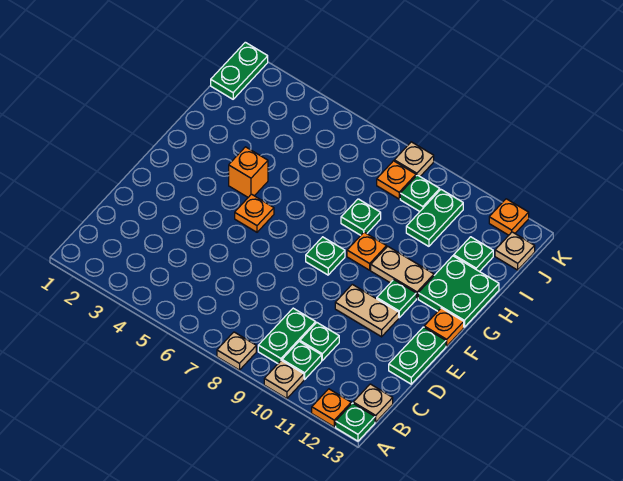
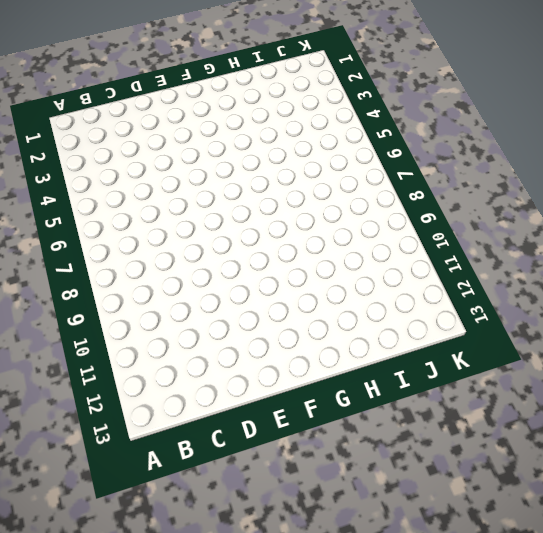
none -> tan 1x1 plate [217,332,256,370]
none -> tan 1x1 plate [264,360,304,399]
none -> orange 1x1 plate [312,389,351,427]

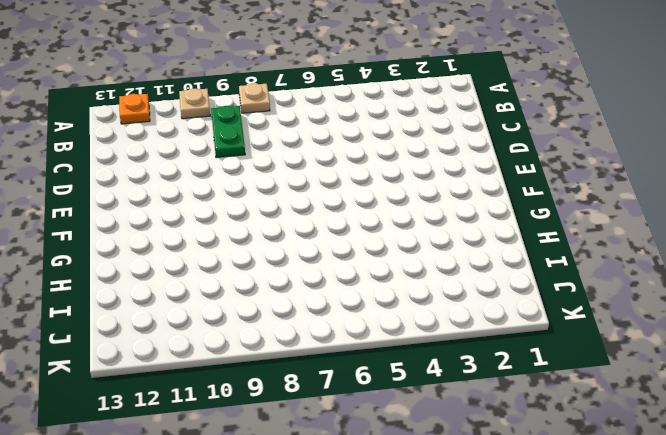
none -> green 1x1 plate [336,403,375,441]
none -> green 1x1 plate [282,342,322,379]
none -> tan 1x1 plate [353,384,393,422]

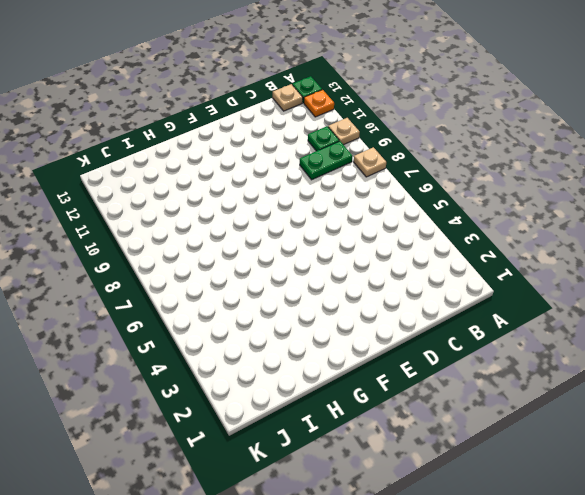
none -> green 1x1 plate [300,323,339,360]
none -> green 1x2 plate [389,327,446,384]
none -> tan 1x2 plate [335,284,399,337]

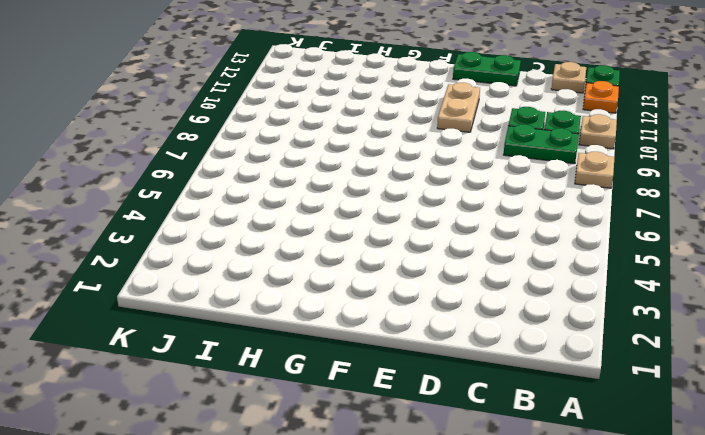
none -> orange 1x1 plate [235,194,274,232]
none -> green 1x1 plate [306,237,345,275]
none -> green 1x1 plate [377,280,416,318]

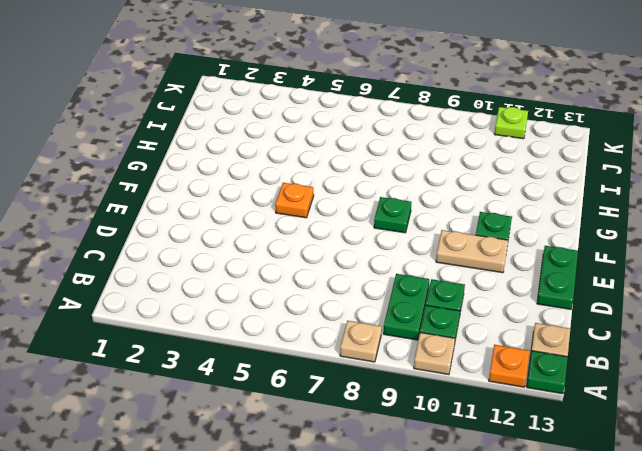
lime 1x1 plate [494,107,528,139] -> none
none -> orange 1x1 plate [424,308,464,346]
none -> orange 1x1 brick [229,147,268,197]
none -> orange 1x1 plate [347,232,387,270]

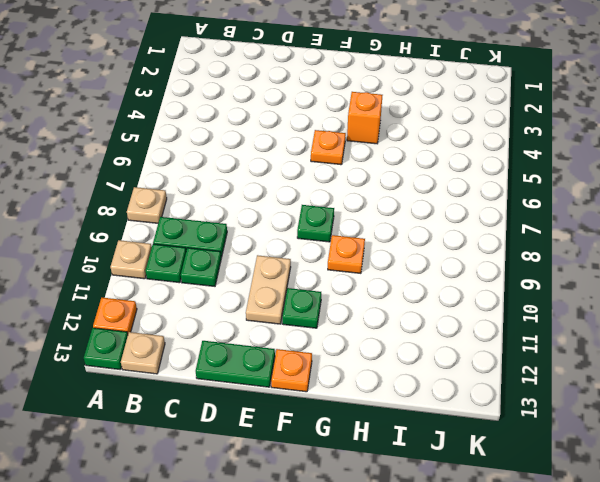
none -> tan 1x2 plate [371,246,434,299]
none -> green 2x2 plate [418,256,499,327]
none -> green 1x1 plate [341,199,381,235]

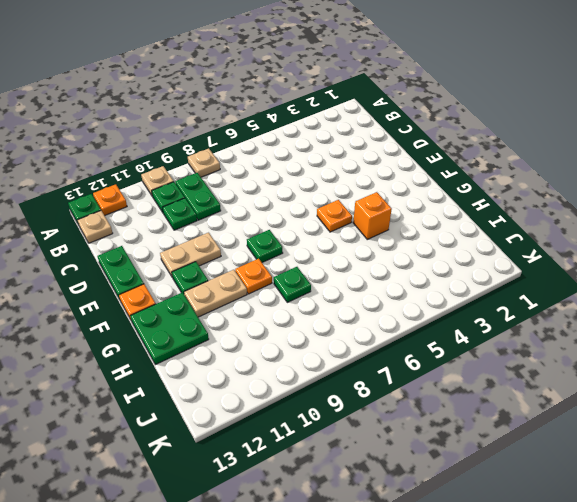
none -> green 1x2 plate [406,190,463,246]
none -> green 1x1 plate [454,237,493,272]
none -> green 1x2 plate [211,42,268,99]

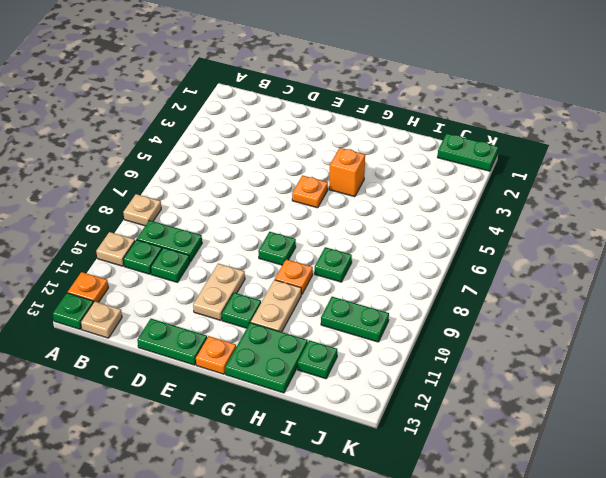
none -> orange 1x1 plate [377,161,416,199]
none -> green 1x1 plate [400,175,440,211]
none -> tan 1x1 plate [495,232,535,270]

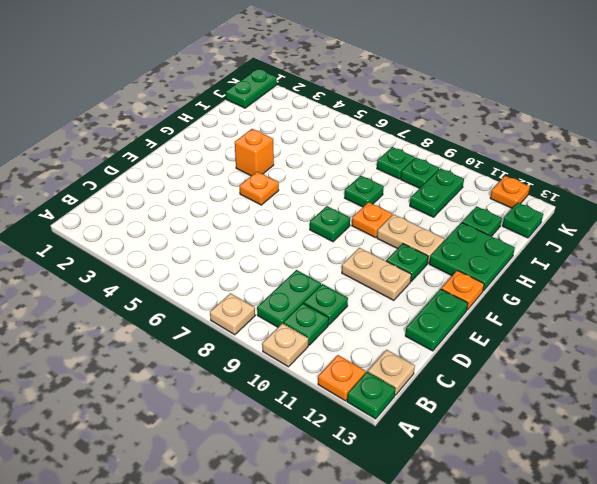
green 1x1 plate [377,147,415,179] -> orange 1x1 plate [377,161,416,199]
green 1x1 plate [502,203,543,238] -> tan 1x1 plate [495,232,535,270]
none -> tan 1x1 plate [394,142,434,176]

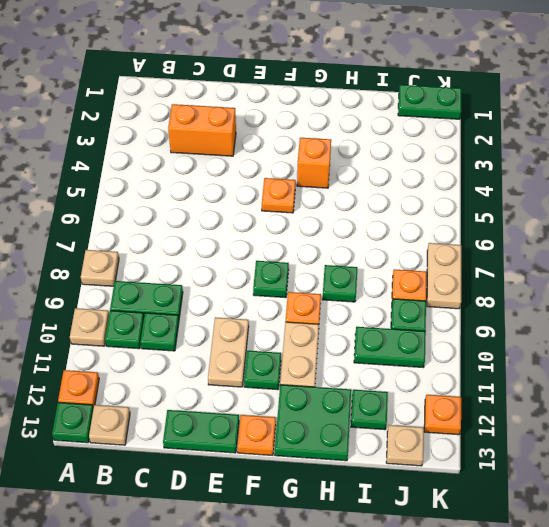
orange 1x2 brick [168,104,236,156] -> none
tan 1x2 plate [427,243,461,309] -> tan 1x1 plate [394,142,434,176]

